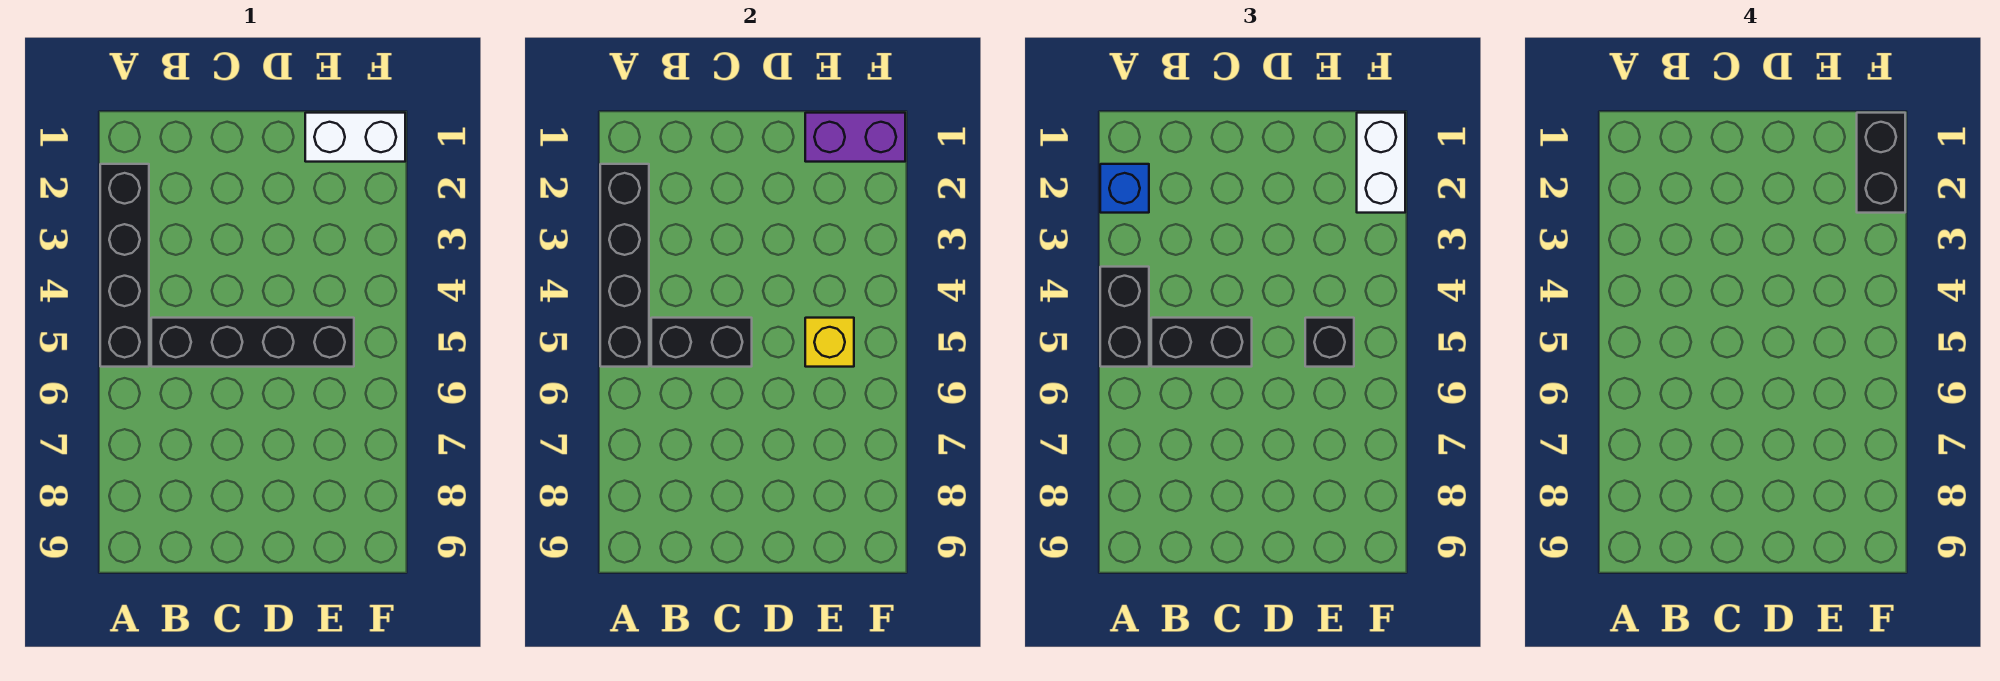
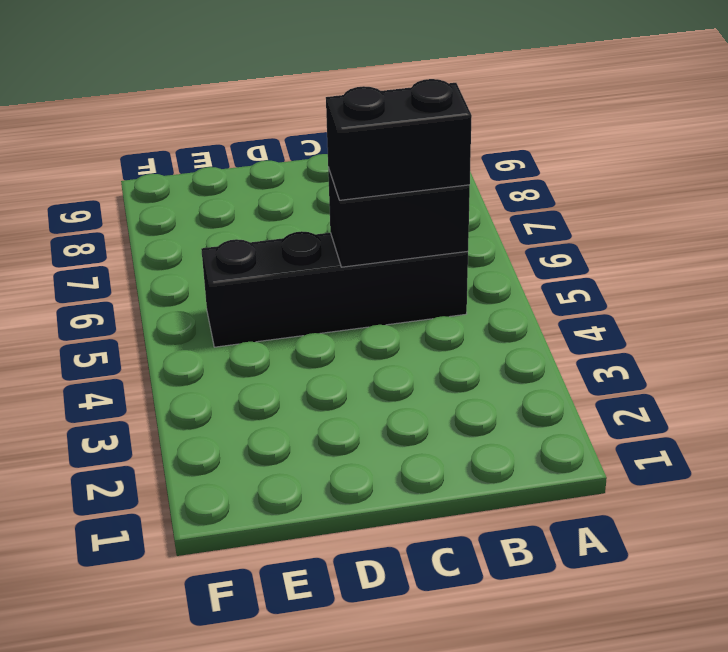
none -> black 1x4 brick [100,164,149,367]
none -> white 1x2 brick [305,113,405,162]
none -> black 1x4 brick [600,164,649,367]

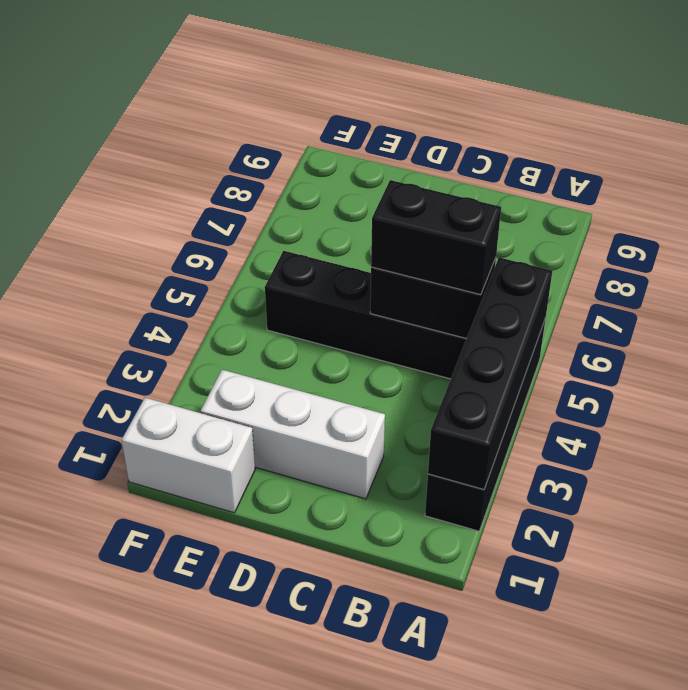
white 1x3 brick [201,370,385,499] -> none
none -> purple 1x2 brick [805,113,905,162]
none -> yellow 1x1 brick [805,318,854,367]
none -> blue 1x1 brick [1100,164,1149,213]

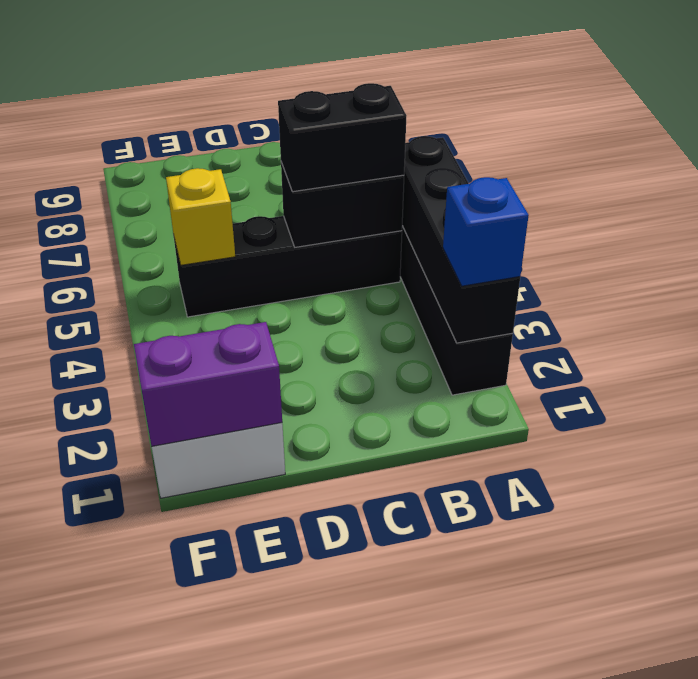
none -> black 1x2 brick [1100,267,1149,367]
none -> black 1x1 brick [1305,318,1354,367]
none -> white 1x2 brick [1357,113,1405,213]

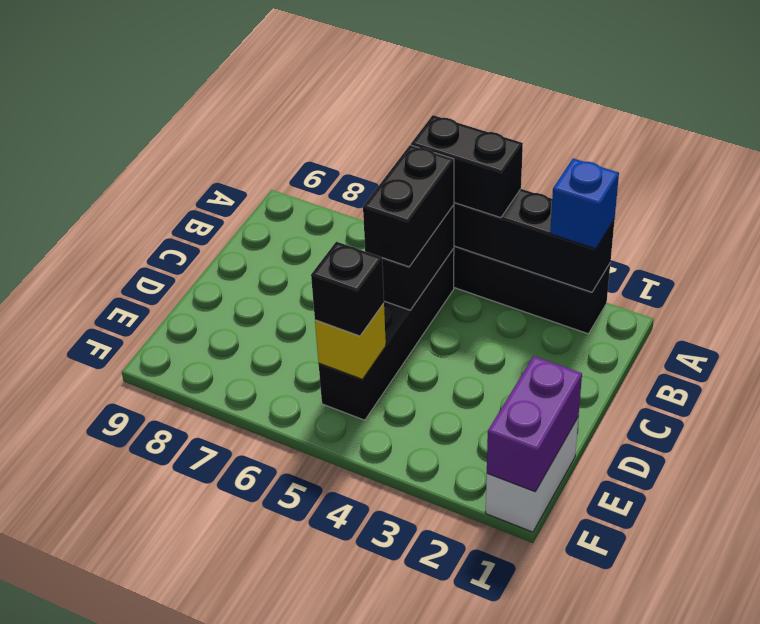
none -> white 1x2 brick [1357,113,1405,213]
none -> black 1x2 brick [1857,113,1905,213]

